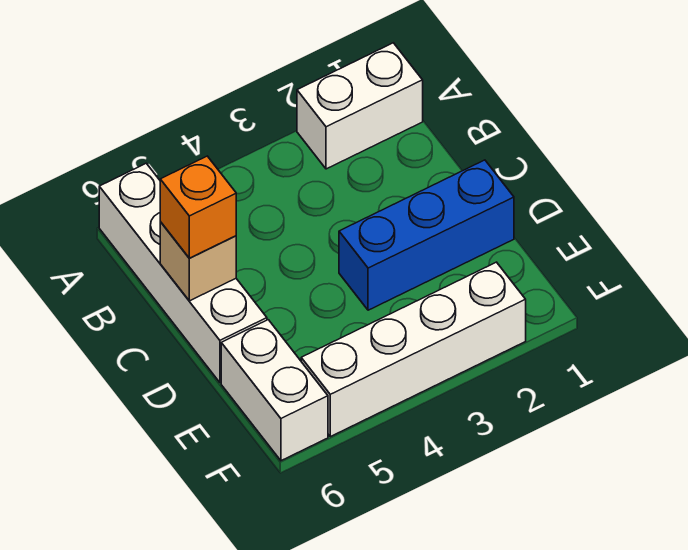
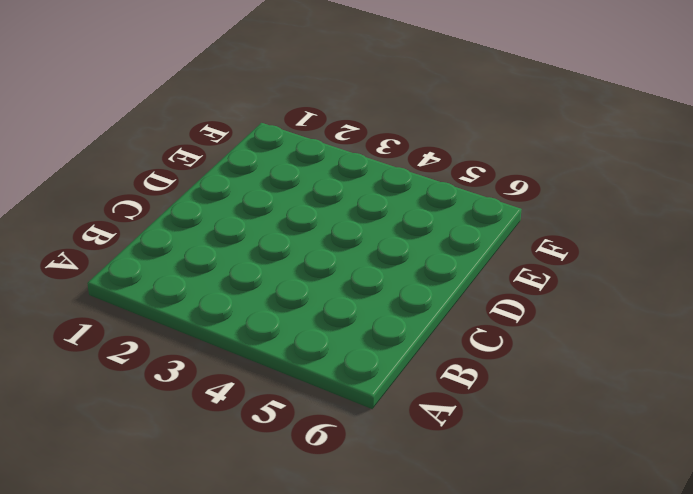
none -> white 1x2 brick [297,43,423,169]
none -> white 1x4 brick [99,163,267,383]

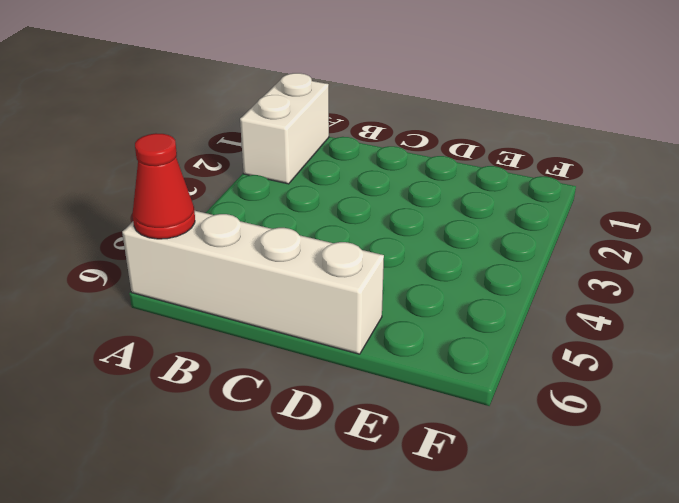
red 1x1 cone [132,133,195,239] -> none
none -> blue 1x3 brick [339,160,514,310]
none -> white 1x2 brick [221,320,328,461]

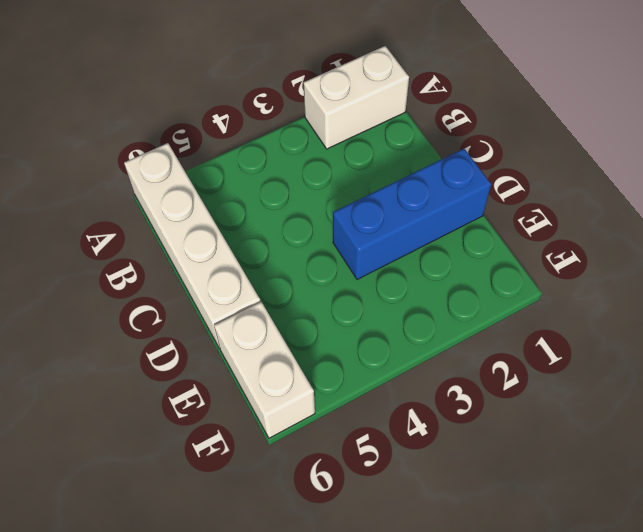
none -> white 1x4 brick [301,262,526,437]
none -> tan 1x1 brick [160,222,236,301]

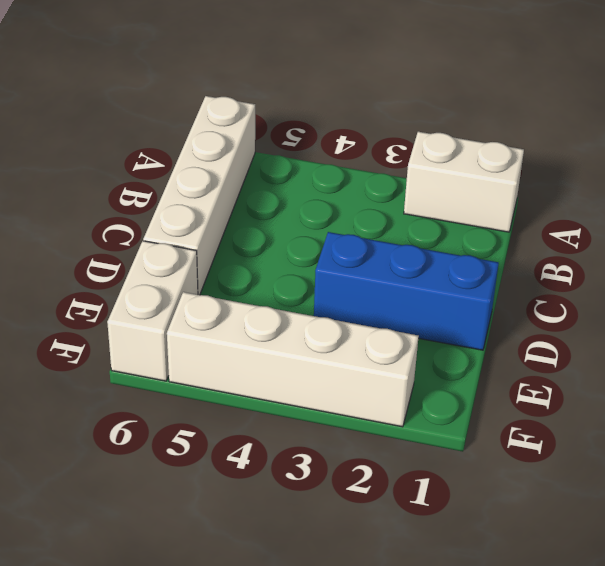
none -> tan 1x1 brick [160,222,236,301]
none -> orange 1x1 brick [160,156,236,258]

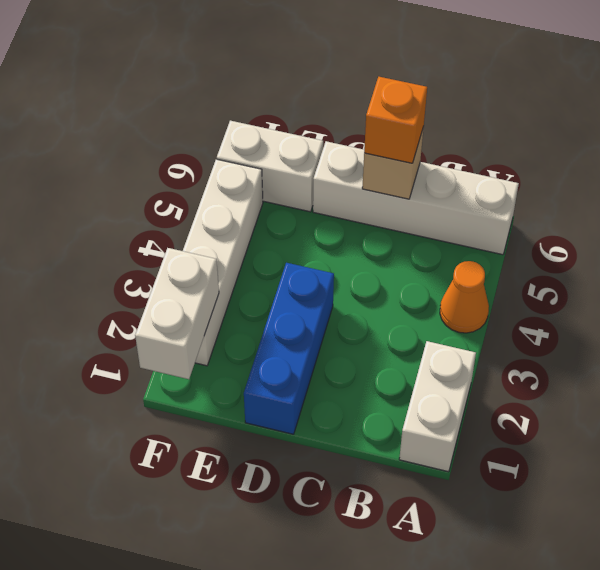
orange 1x1 cone [440,261,489,333] -> none
white 1x2 brick [135,248,219,379] -> none

